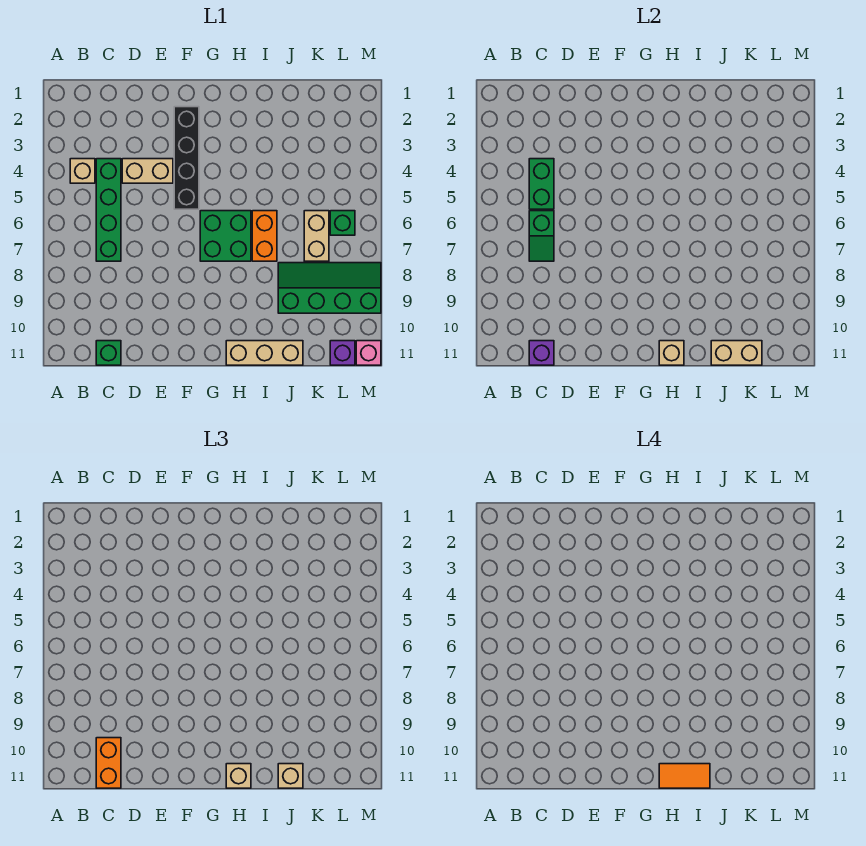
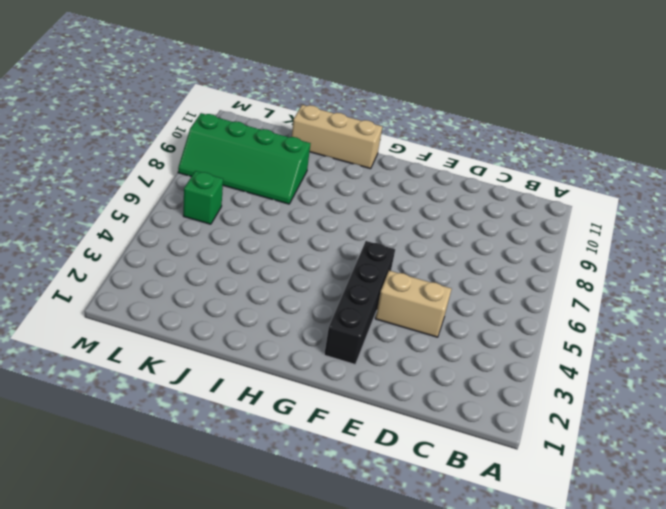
none -> tan 1x1 brick [70,159,95,183]
none -> green 1x4 brick [96,159,121,261]
none -> green 1x1 brick [96,341,121,365]

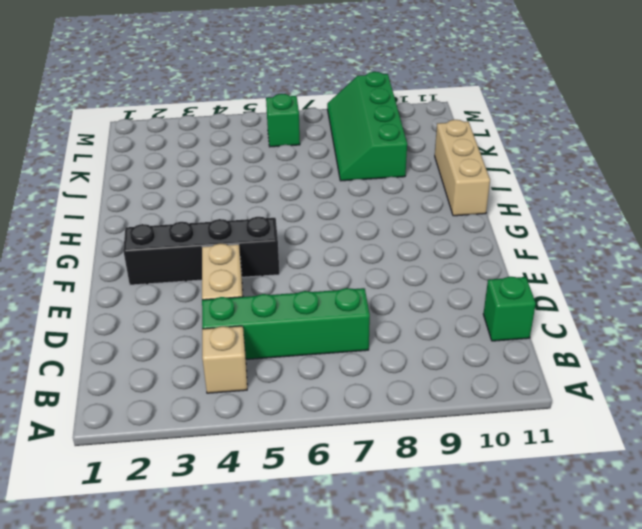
none -> green 2x2 brick [200,211,251,261]
none -> orange 1x2 brick [252,211,277,261]
none -> tan 1x2 brick [304,211,329,261]

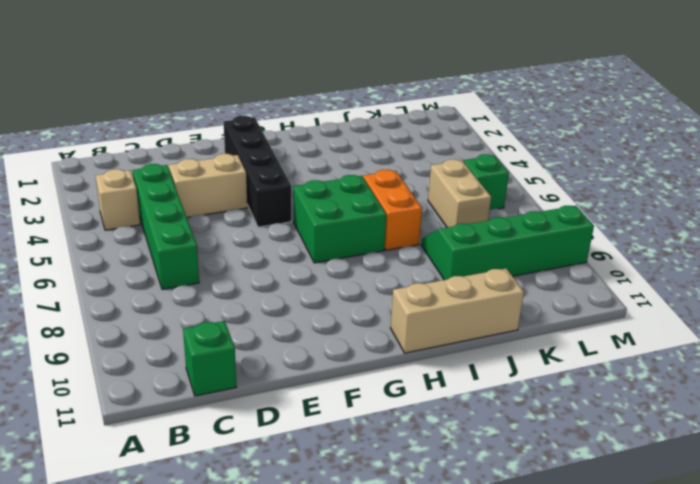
none -> purple 1x1 brick [330,341,355,365]
none -> pink 1x1 brick [356,341,381,365]
none -> green 1x2 brick [529,159,554,209]

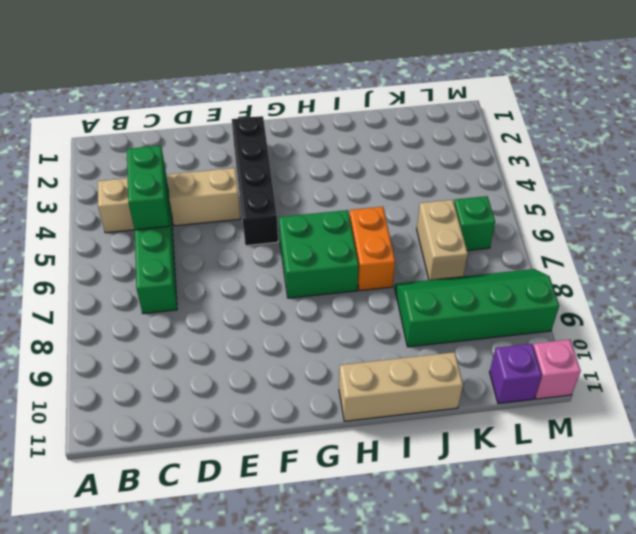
none -> green 1x1 brick [96,341,121,365]
none -> green 1x2 slope [529,211,554,261]
none -> purple 1x1 brick [529,341,554,365]

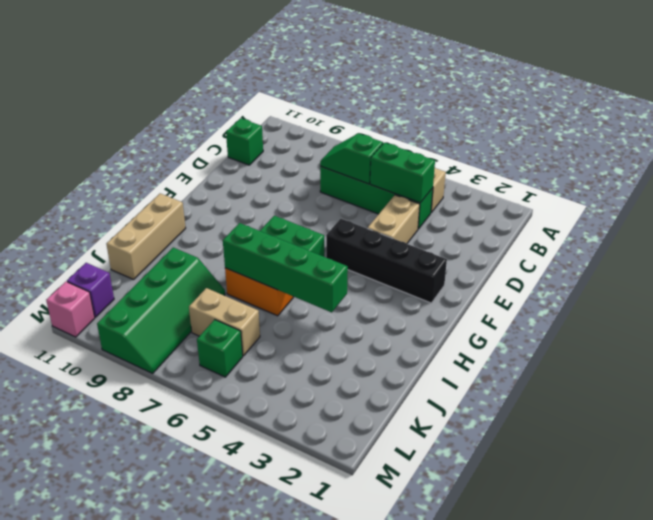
green 1x4 brick [223,223,348,312] -> none
none -> purple 1x1 brick [529,341,554,365]
none -> tan 1x1 brick [659,341,684,365]
none -> tan 1x2 brick [711,341,762,365]

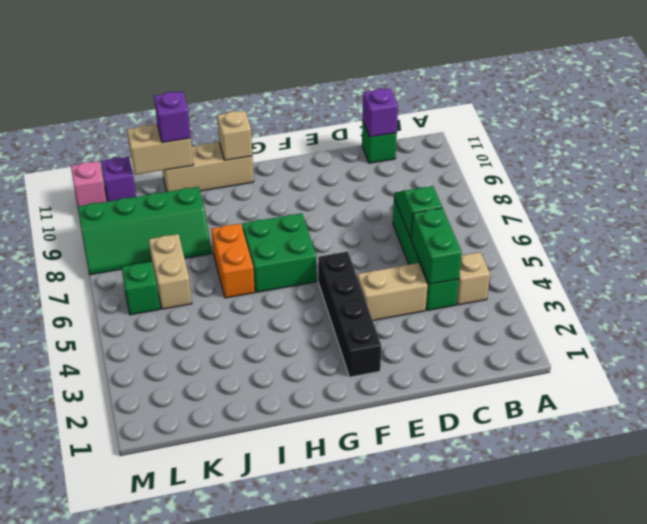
purple 1x1 brick [154,91,191,143] -> tan 1x1 brick [278,764,303,788]
none -> orange 1x2 brick [96,738,121,788]
none -> tan 1x1 brick [226,764,251,788]
none -> orange 1x2 tile [659,764,710,788]

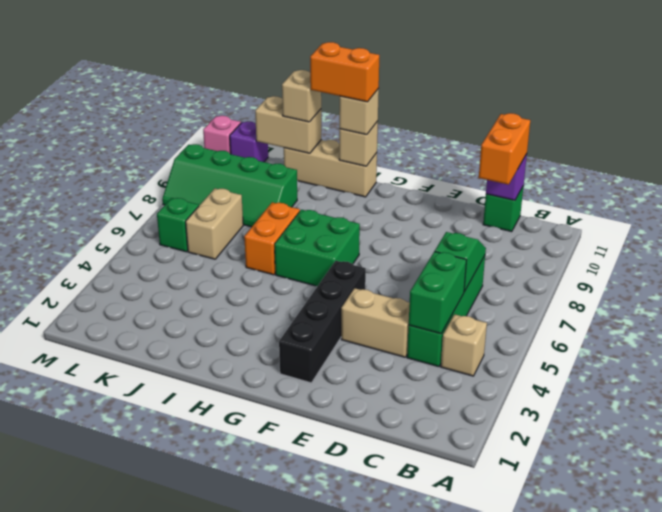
orange 1x2 brick [310,42,379,102] -> orange 1x2 tile [659,764,710,788]

